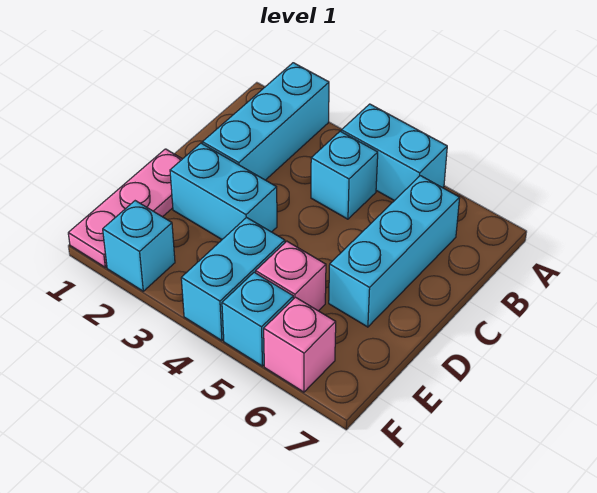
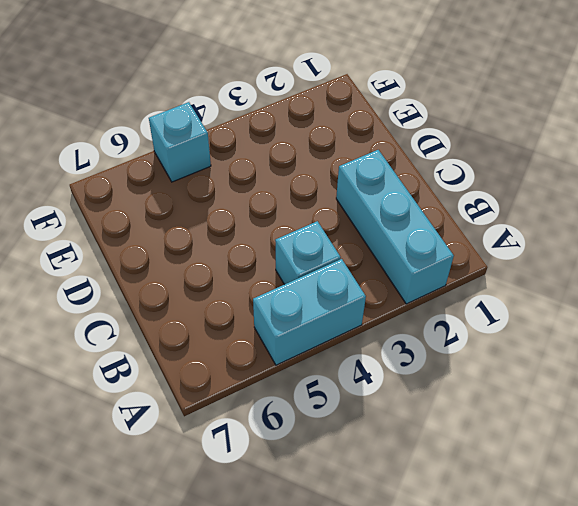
none -> cyan 1x3 brick [329,176,460,327]
none -> pink 1x3 plate [68,149,182,267]

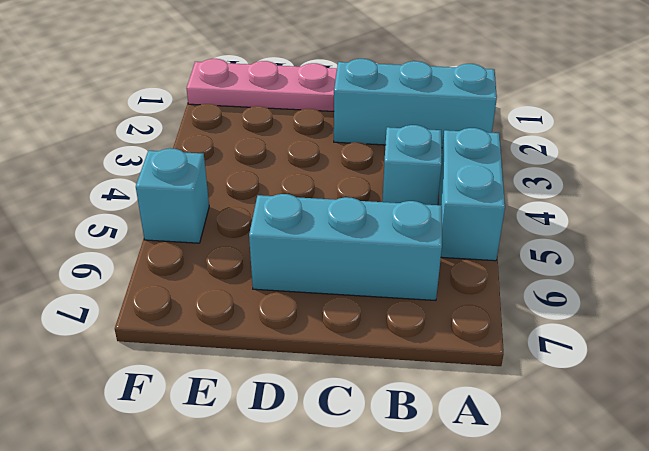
none -> cyan 1x2 brick [170,143,277,239]
none -> cyan 1x2 brick [181,217,285,341]

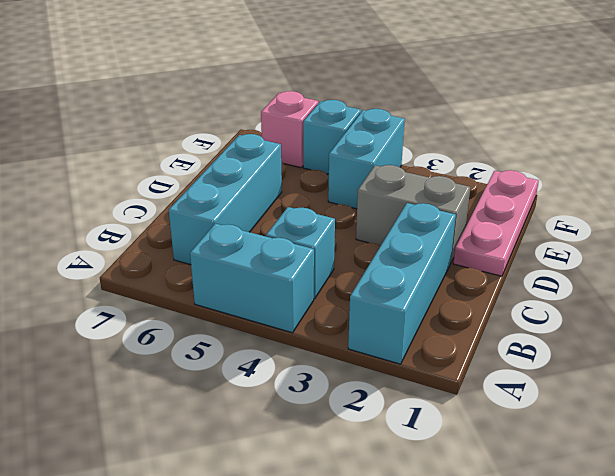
grey 1x2 brick [356,165,470,263] -> cyan 1x2 brick [170,143,277,239]
none -> pink 1x1 brick [256,241,326,311]
none -> cyan 1x1 brick [103,201,175,291]

